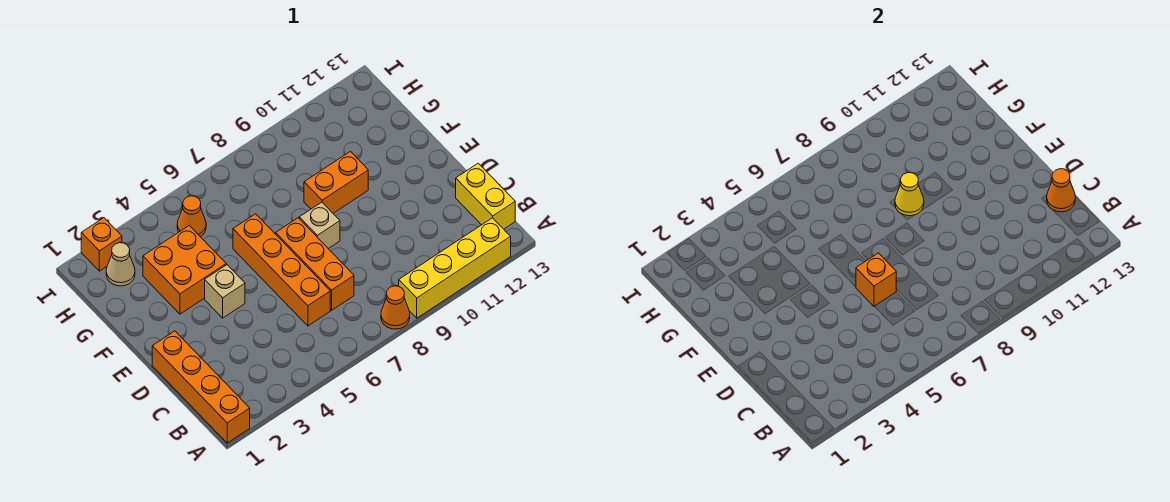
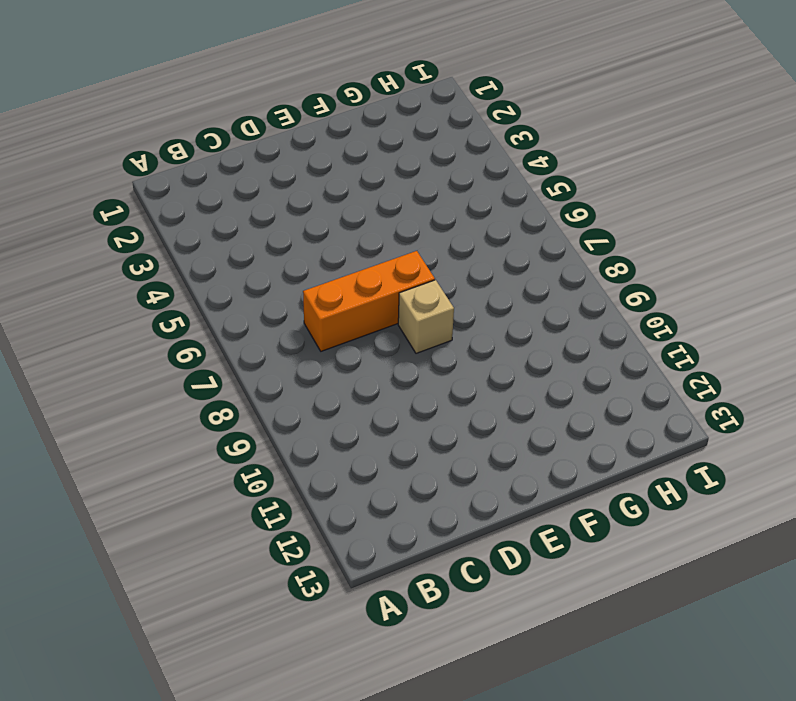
none -> orange 1x4 brick [152,331,250,443]
none -> orange 1x1 cone [381,286,410,329]
none -> yellow 1x4 brick [399,218,511,318]

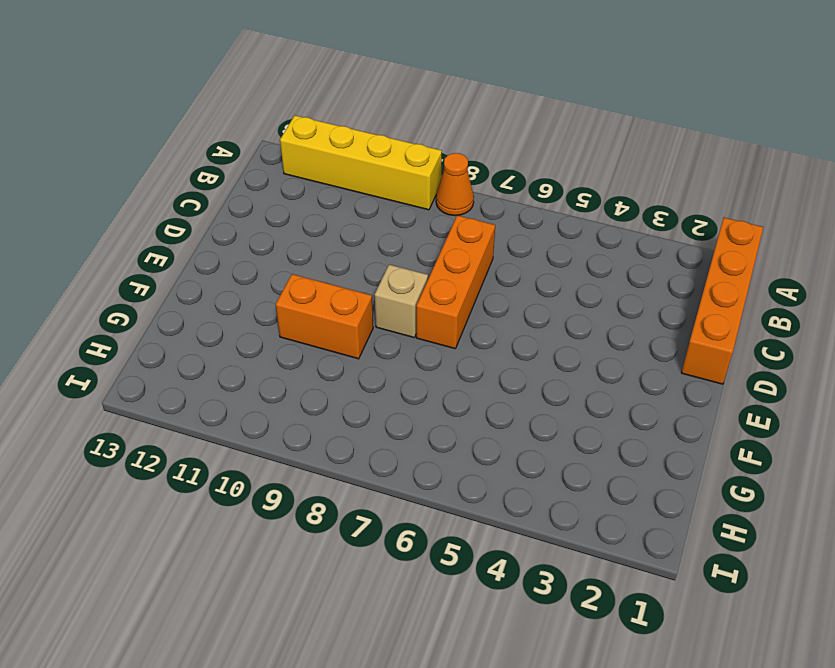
none -> yellow 1x2 brick [456,163,515,229]
none -> orange 1x4 brick [233,214,330,326]
none -> tan 1x1 brick [205,265,245,318]

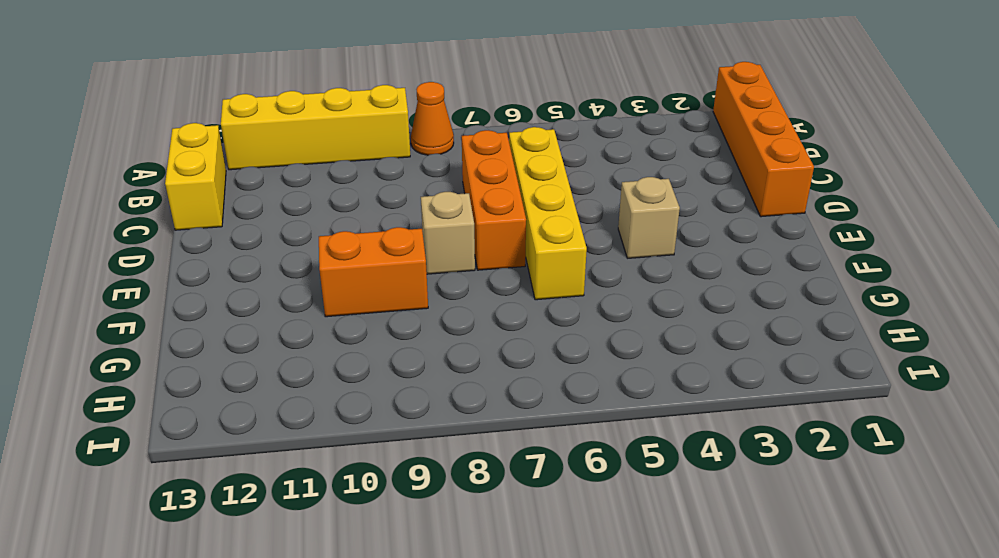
yellow 1x4 brick [509,127,587,300] -> orange 1x4 brick [233,214,330,326]
none -> orange 2x2 brick [143,226,226,314]
none -> tan 1x1 cone [106,243,135,286]
none -> orange 1x1 cone [177,196,206,237]

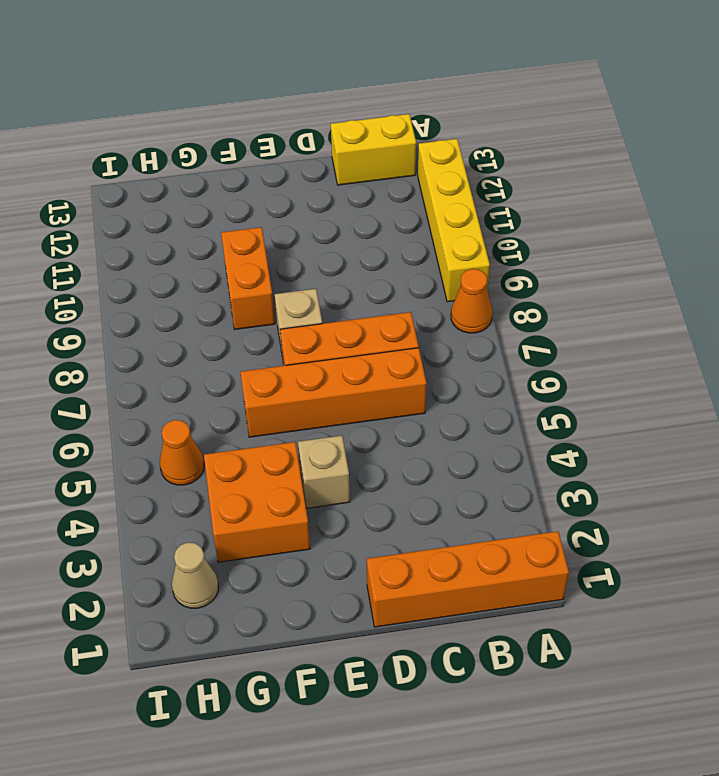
none -> orange 1x1 brick [81,218,122,271]
none -> orange 1x1 cone [1047,169,1075,212]
none -> orange 1x1 brick [856,253,896,306]

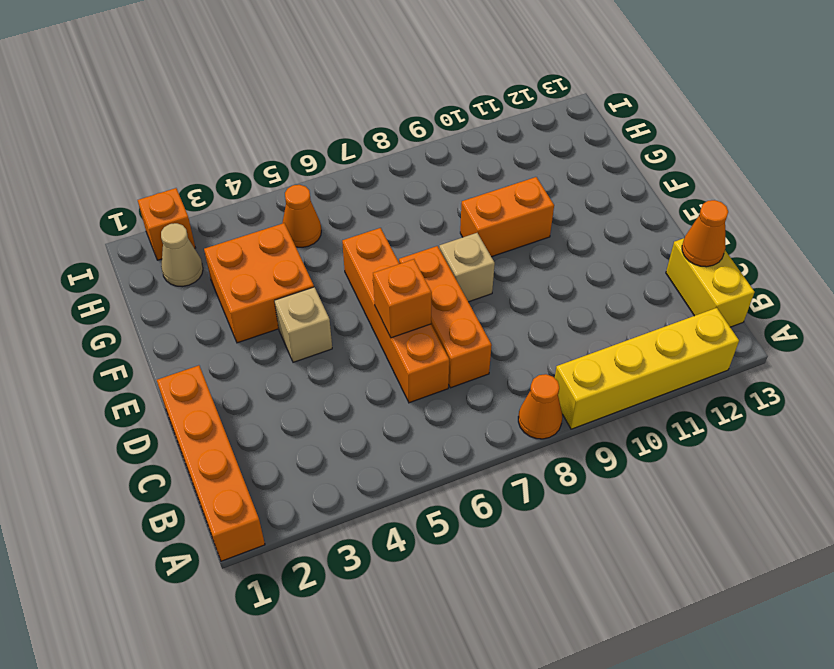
none -> yellow 1x1 cone [895,173,924,216]

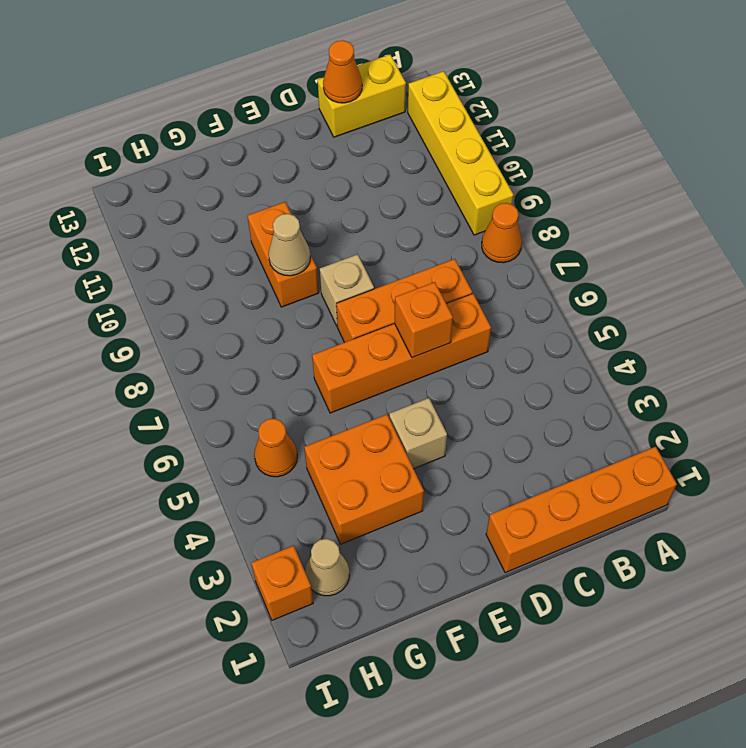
tan 1x1 cone [269,214,310,276] -> yellow 1x1 cone [895,173,924,216]

